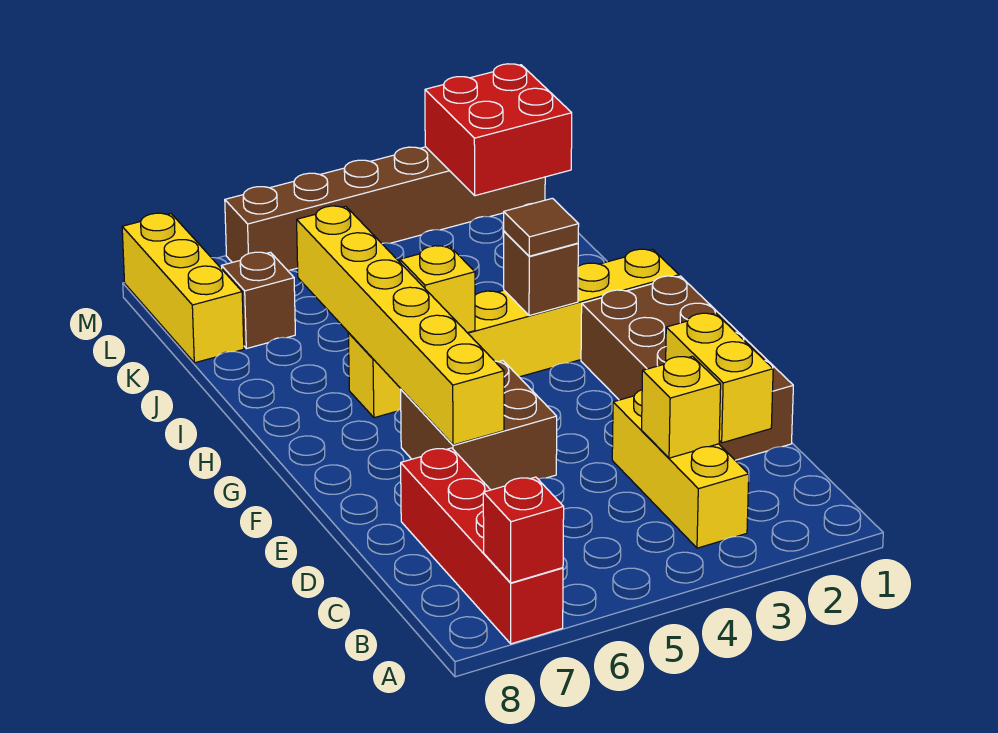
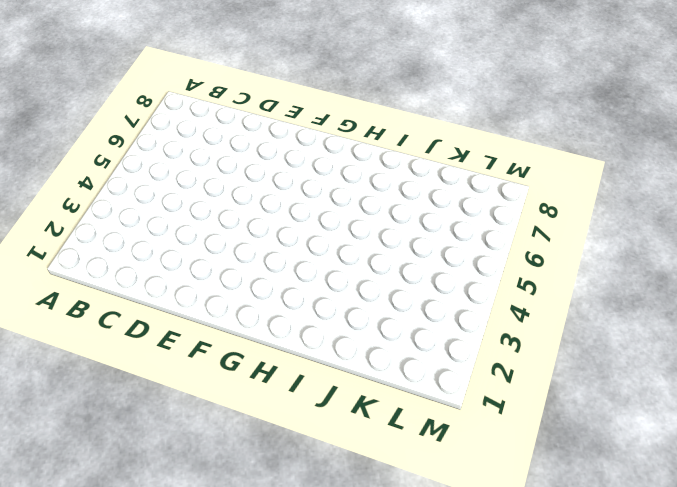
none -> red 1x4 brick [401,448,563,644]
none -> yellow 1x3 brick [612,390,749,548]
none -> brown 2x4 brick [581,276,793,460]

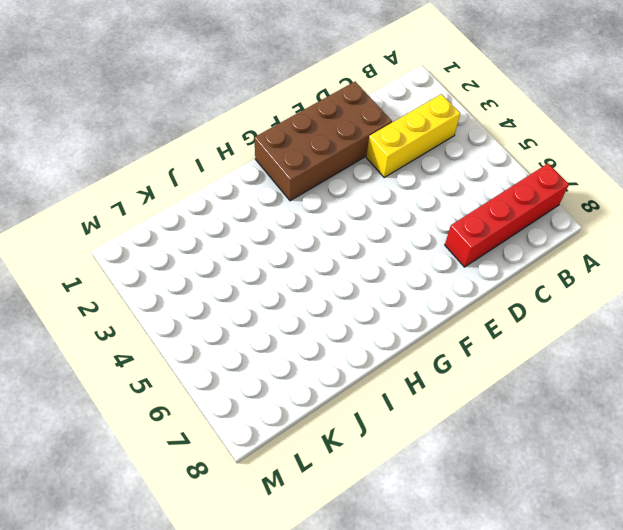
none -> brown 2x2 brick [401,361,557,490]
none -> yellow 1x6 brick [348,249,679,418]
none -> brown 1x1 brick [222,252,295,349]

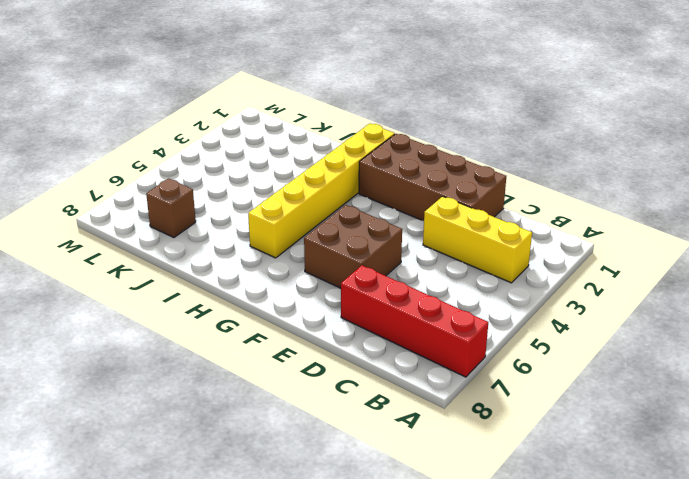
none -> yellow 1x3 brick [122,213,244,363]
none -> brown 1x6 brick [225,147,545,270]
none -> red 1x1 brick [483,477,564,583]

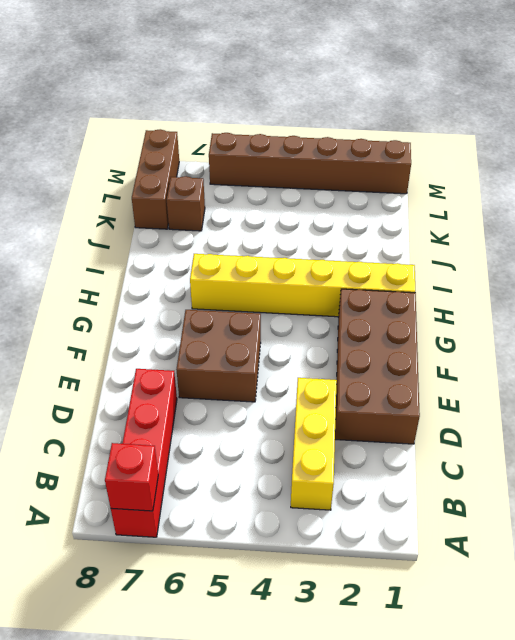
brown 1x3 brick [132,129,179,229] -> yellow 1x3 brick [122,213,244,363]
none -> yellow 1x2 brick [666,313,773,443]
none -> yellow 1x1 brick [642,356,721,458]
none -> yellow 1x6 brick [297,206,504,445]

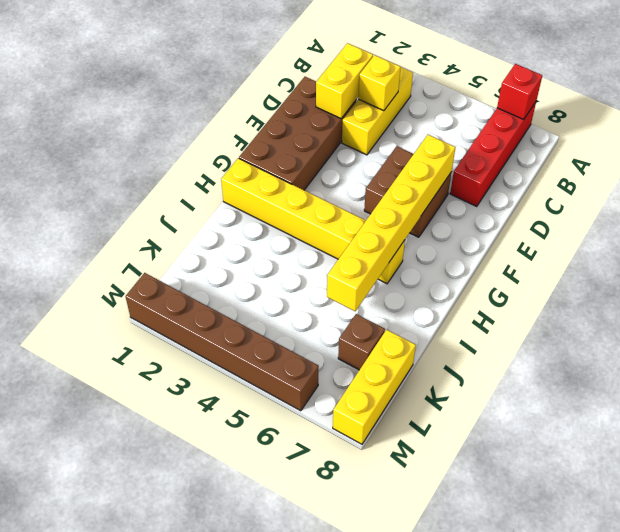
none -> brown 1x1 brick [504,231,578,316]
none -> yellow 1x1 brick [400,246,475,333]
none -> red 2x2 brick [425,64,572,196]

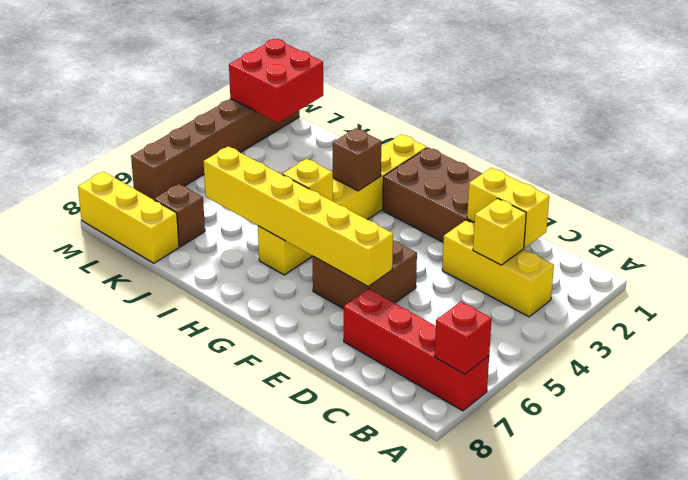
none -> brown 1x1 tile [504,198,579,256]

